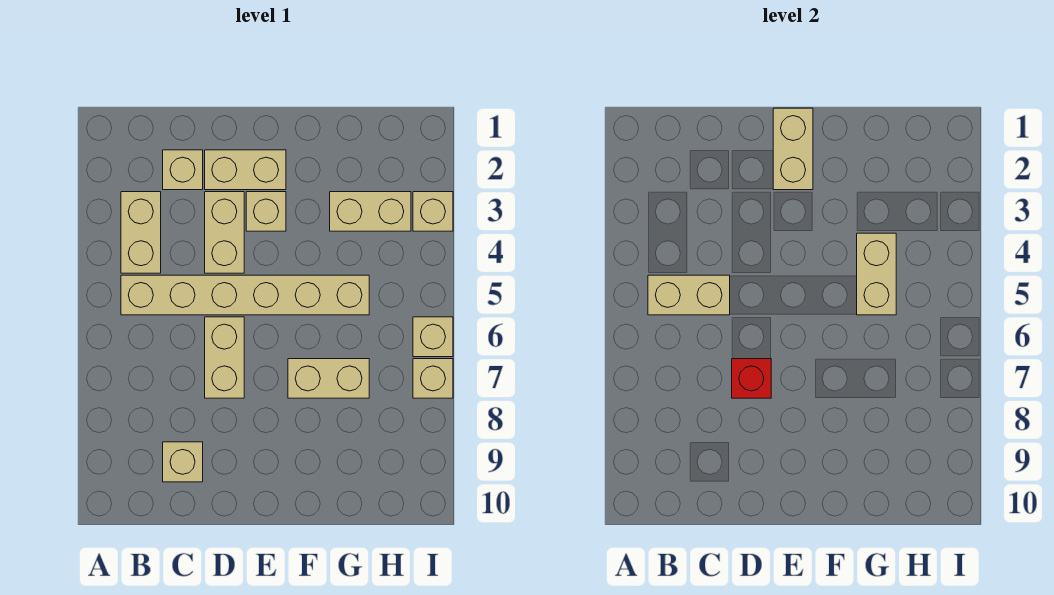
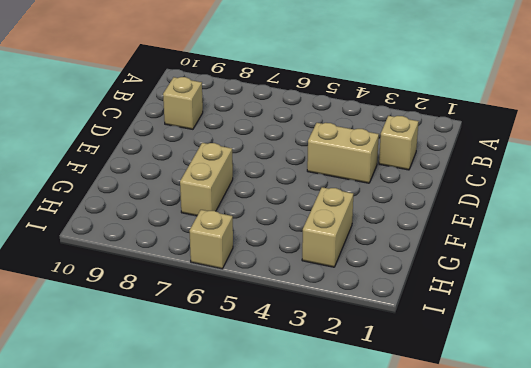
none -> tan 1x2 brick [121,192,161,273]
none -> tan 1x6 brick [121,275,369,315]
none -> tan 1x2 brick [205,150,286,190]

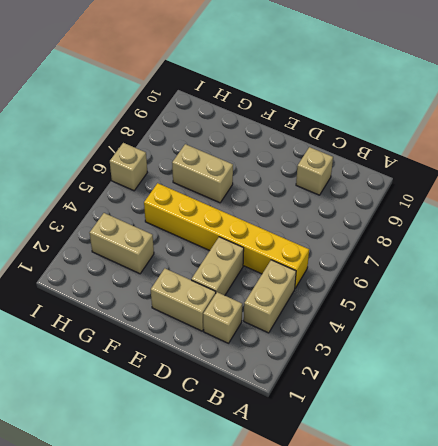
yellow 1x6 brick [144,183,309,288] -> tan 1x6 brick [121,275,369,315]
none -> tan 1x2 brick [205,317,244,398]
none -> tan 1x1 brick [246,192,286,231]
none -> tan 1x1 brick [413,192,453,231]

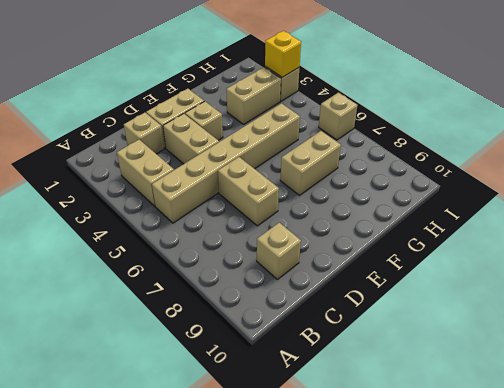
yellow 1x1 brick [265,31,301,77] -> none
none -> tan 1x1 brick [413,359,453,398]
none -> tan 1x2 brick [648,275,730,315]
none -> red 1x1 brick [732,359,771,398]

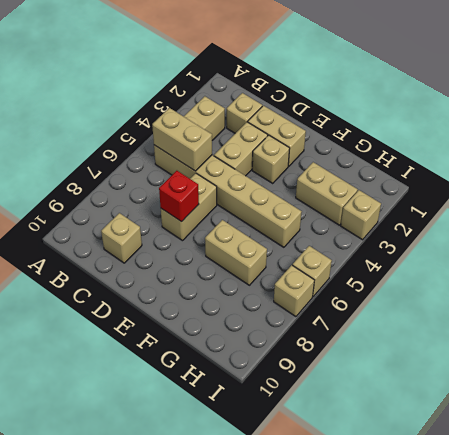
none -> tan 1x2 brick [773,108,813,190]
none -> tan 1x2 brick [857,233,896,315]

